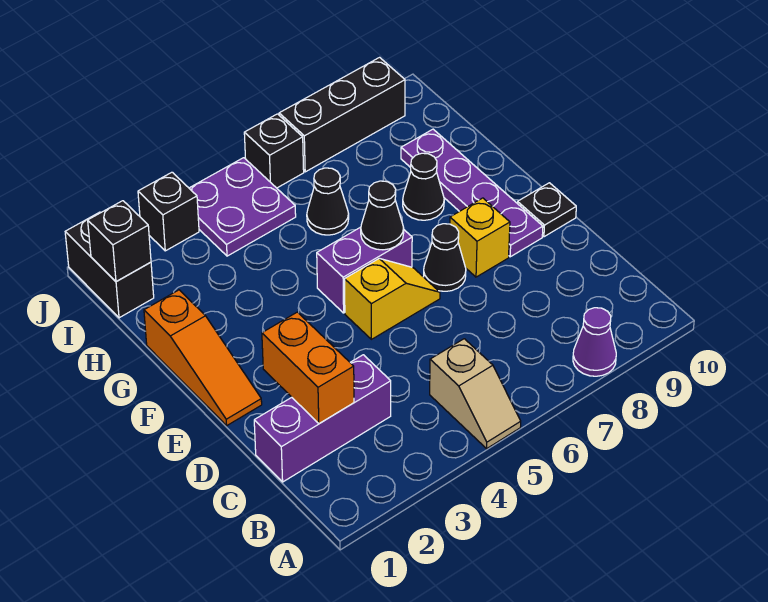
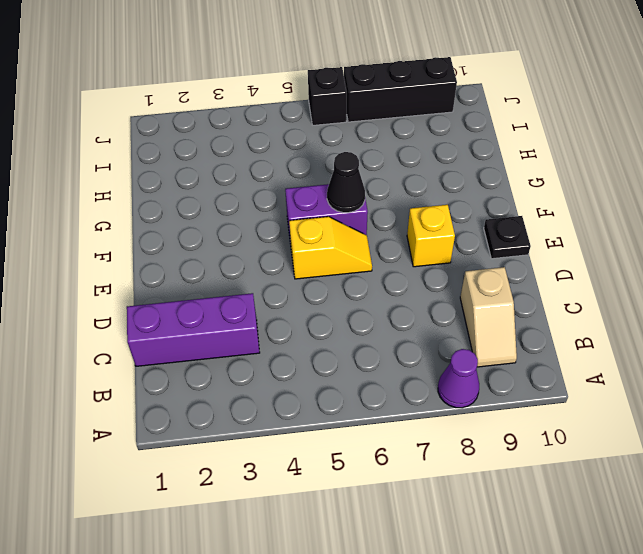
tan 1x2 slope [460,267,517,367] -> tan 1x2 slope moved to [430,339,521,449]
none -> orange 1x3 slope [144,290,262,426]
none -> black 1x1 cone [423,224,466,291]
none -> purple 1x4 plate [401,129,543,257]

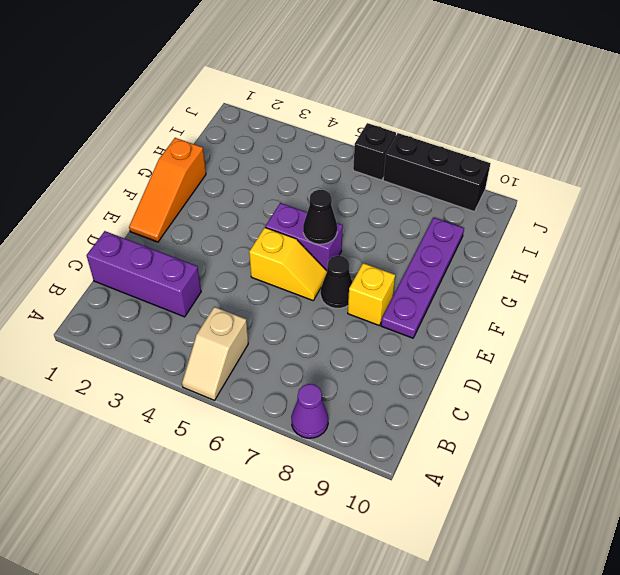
none -> black 1x1 plate [517,183,576,237]
none -> black 1x1 cone [403,153,444,220]
none -> black 1x1 cone [307,168,349,235]

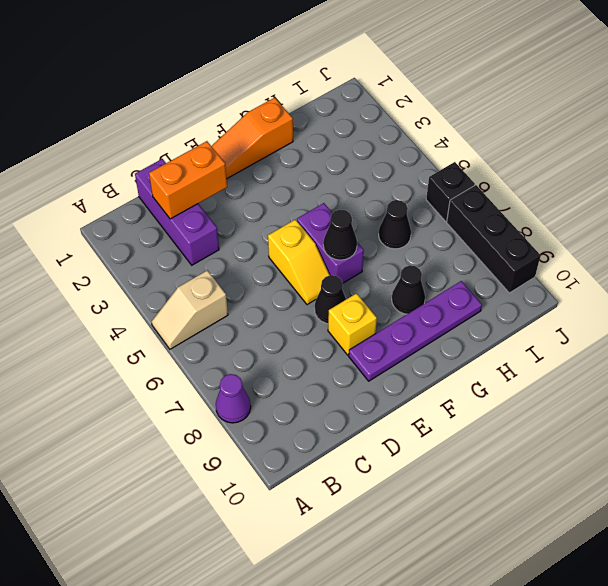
none -> black 1x1 plate [517,183,576,237]
none -> black 1x2 brick [65,212,154,318]
none -> purple 2x2 plate [189,158,296,256]

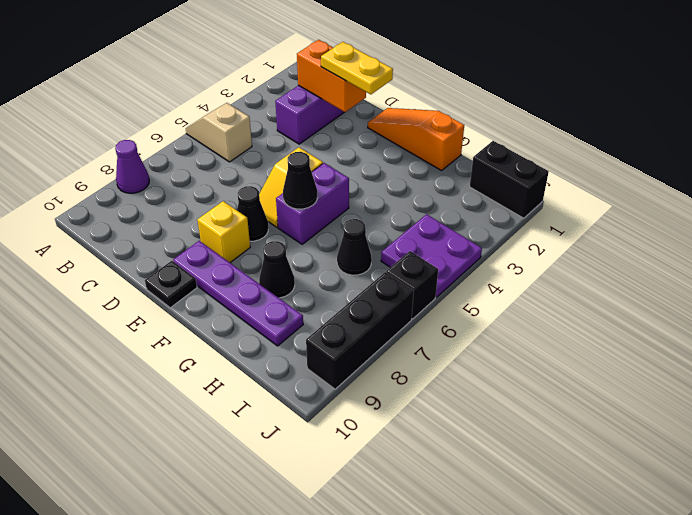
yellow 1x2 plate [321,42,393,94] -> none
none -> black 1x1 brick [138,172,199,251]
none -> black 1x1 brick [88,201,151,282]

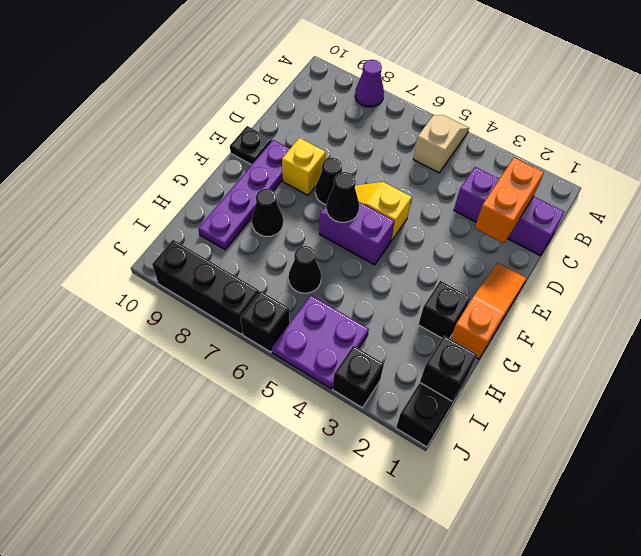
black 1x1 brick [418,281,471,338] -> none

